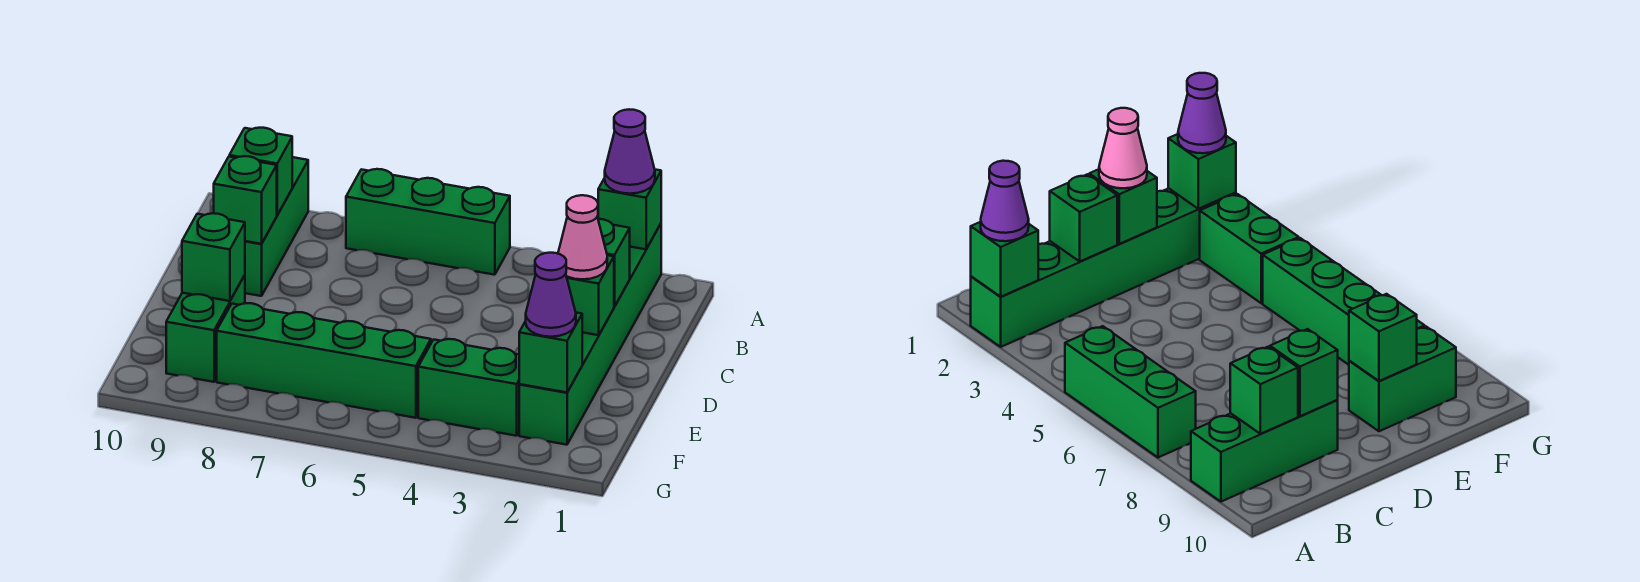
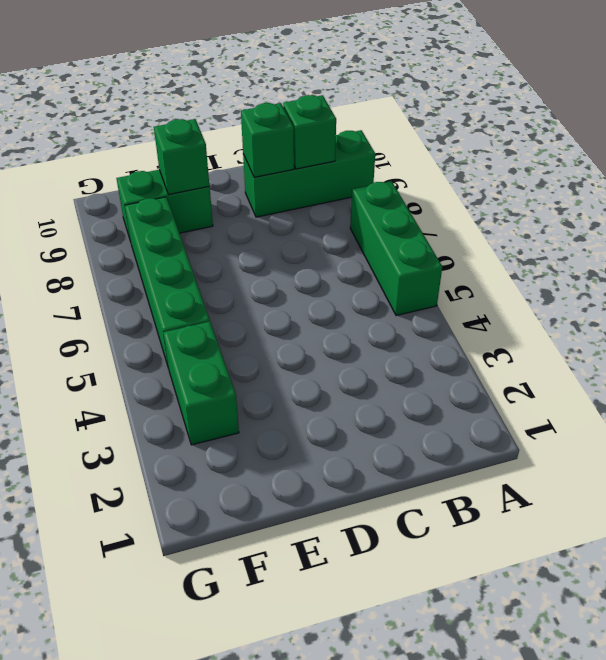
none -> green 1x6 brick [519,224,661,445]
none -> green 1x1 brick [598,170,661,249]
none -> green 1x1 brick [598,219,630,307]

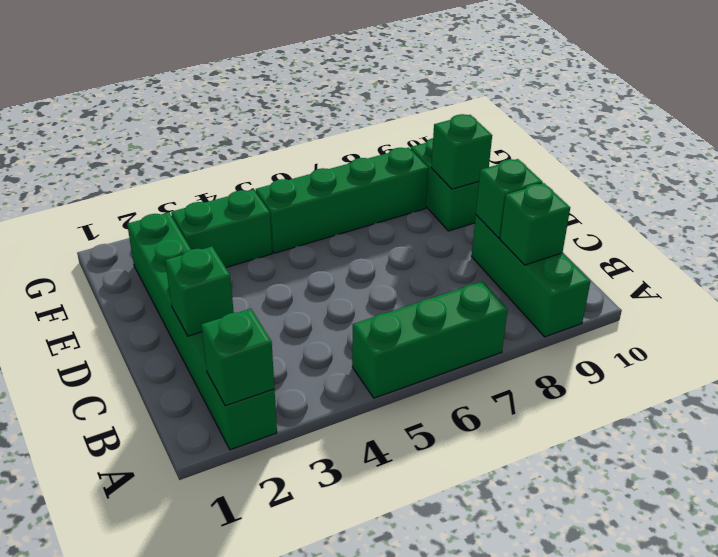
none -> green 1x1 brick [566,255,614,335]
none -> green 1x1 brick [519,313,582,392]
none -> purple 1x1 cone [605,109,655,194]

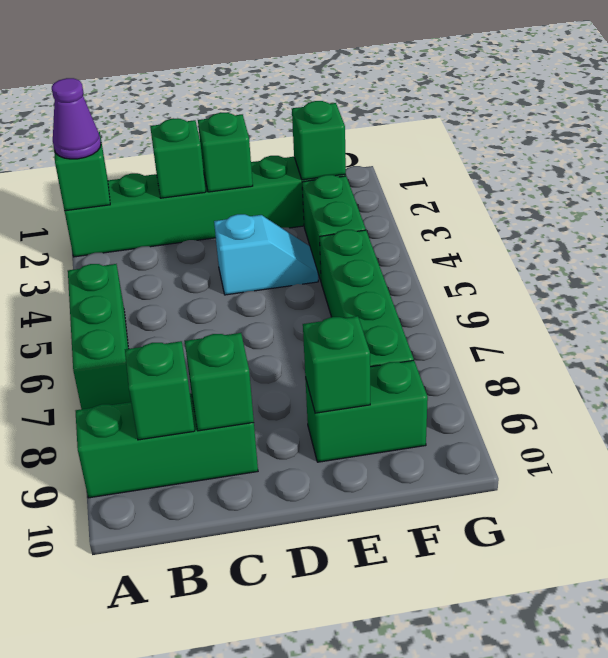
cyan 1x2 slope [214,214,318,295] -> none
none -> pink 1x1 cone [558,195,607,279]
none -> purple 1x1 cone [526,253,576,337]

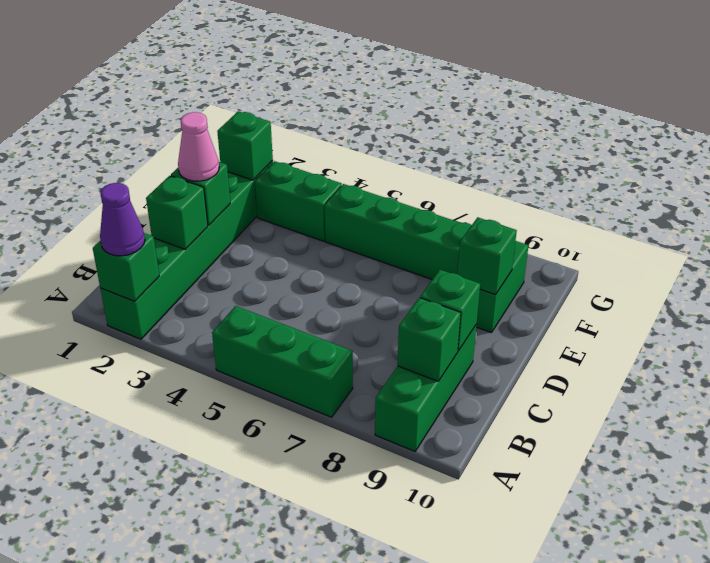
none -> purple 1x1 cone [526,253,576,337]

